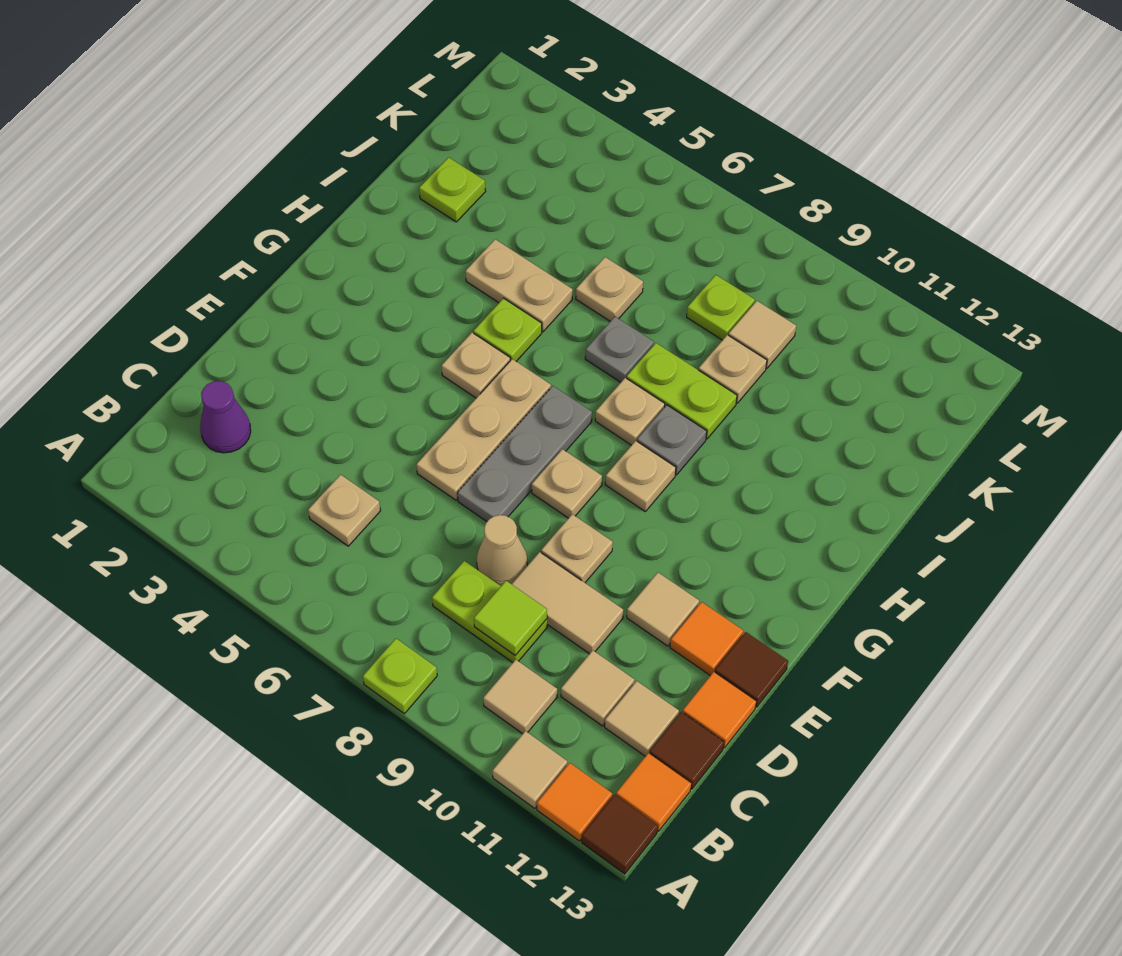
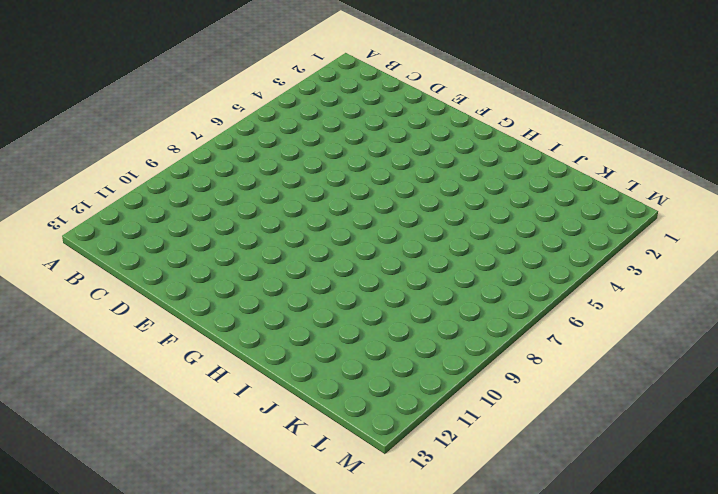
none -> lime 1x1 plate [363,639,437,714]
none -> tan 1x1 tile [492,731,567,809]
none -> orange 1x1 tile [537,763,612,841]
none -> brown 1x1 tile [582,795,658,874]

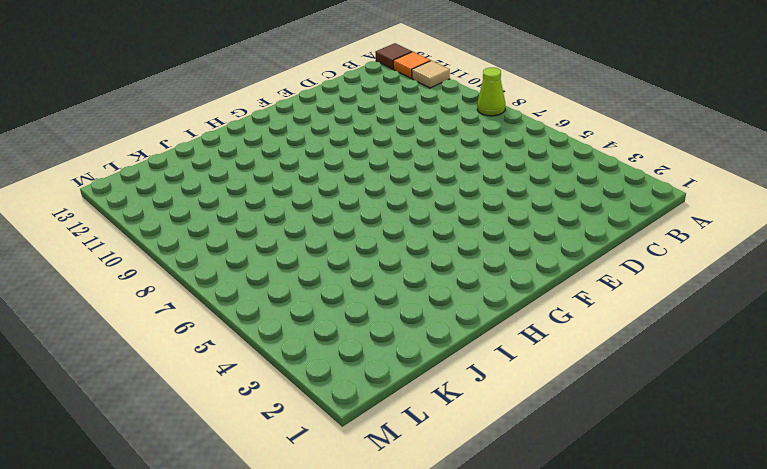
lime 1x1 cone [477,68,505,116] -> lime 1x1 plate [363,639,437,714]
none -> tan 1x1 tile [483,660,557,734]
none -> orange 1x1 tile [616,753,691,831]
none -> purple 1x1 cone [200,381,251,453]
none -> tan 1x1 plate [308,475,381,546]

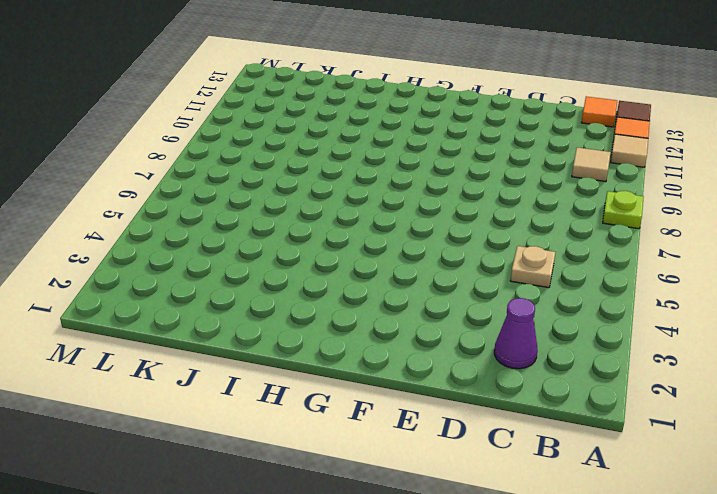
none -> lime 1x2 plate [432,561,547,663]
none -> tan 1x1 tile [561,650,634,726]
none -> tan 1x1 tile [605,681,679,756]
none -> brown 1x1 tile [650,712,724,789]

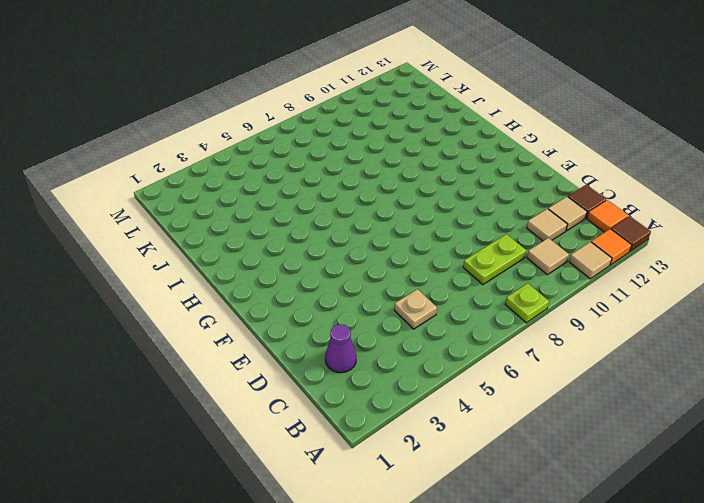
none -> tan 1x1 cone [476,515,527,586]
none -> tan 1x2 tile [512,552,623,654]
none -> orange 1x1 tile [683,672,756,748]
none -> tan 1x3 plate [416,359,551,500]

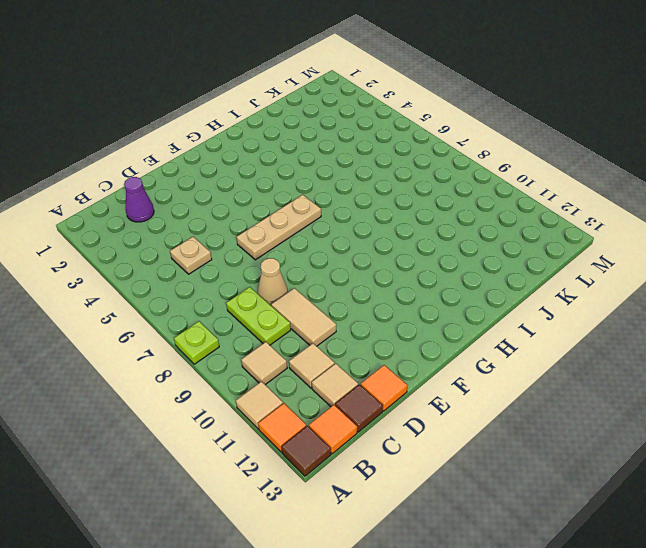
none -> grey 1x3 plate [457,386,592,521]
none -> tan 1x1 plate [541,514,613,583]
none -> tan 1x1 tile [627,573,699,646]
none -> orange 1x1 tile [670,602,743,675]

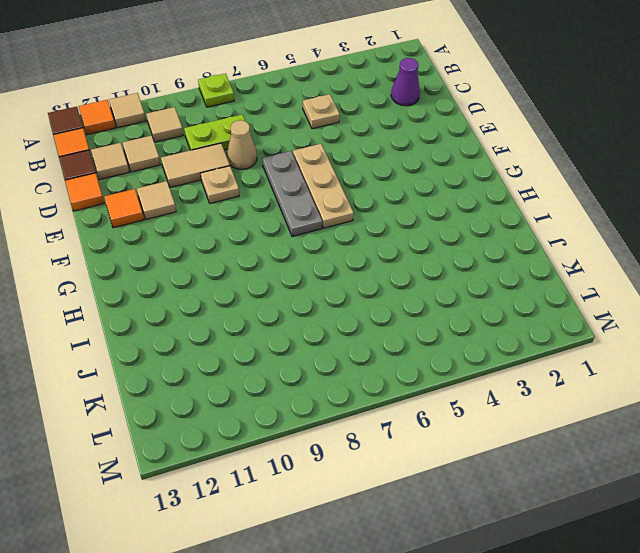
none -> brown 1x1 tile [715,632,788,707]
none -> tan 1x1 plate [532,449,602,518]
none -> tan 1x1 plate [441,333,510,398]
none -> tan 1x1 plate [605,441,676,511]

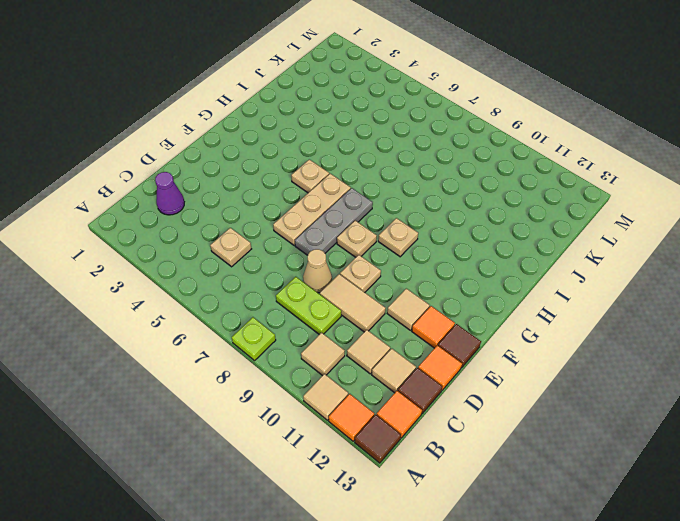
none -> lime 1x1 plate [473,298,542,361]
none -> tan 1x1 plate [595,378,665,445]
none -> grey 1x1 plate [637,405,707,475]
none -> tan 1x2 plate [465,239,573,332]

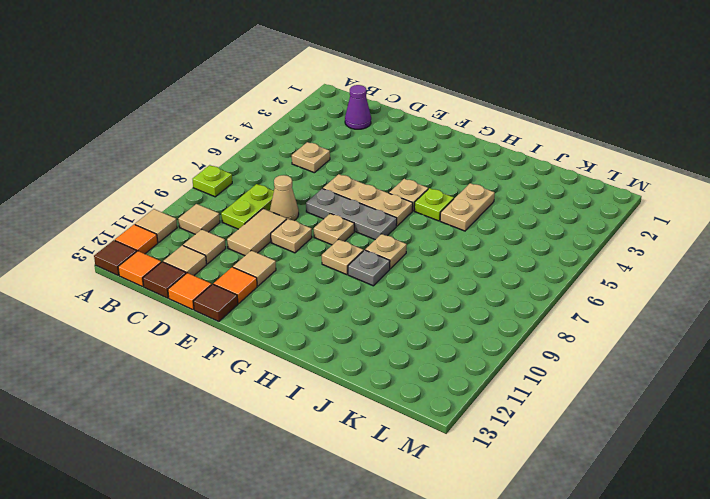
none -> grey 1x1 plate [585,317,654,382]
none -> lime 1x2 plate [627,343,737,439]
none -> lime 1x1 plate [419,157,486,222]
none -> tan 1x1 plate [576,257,643,321]

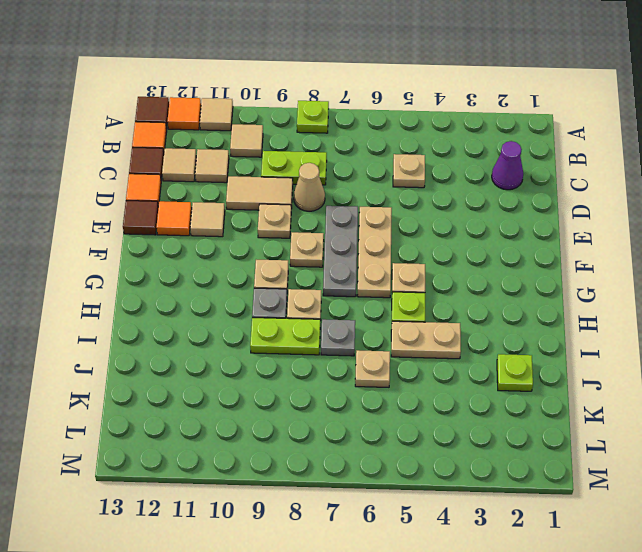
none -> tan 1x1 plate [699,335,767,403]
none -> lime 1x1 plate [687,275,755,340]
none -> tan 1x1 tile [729,301,796,368]
none -> lime 1x1 tile [474,581,547,655]

